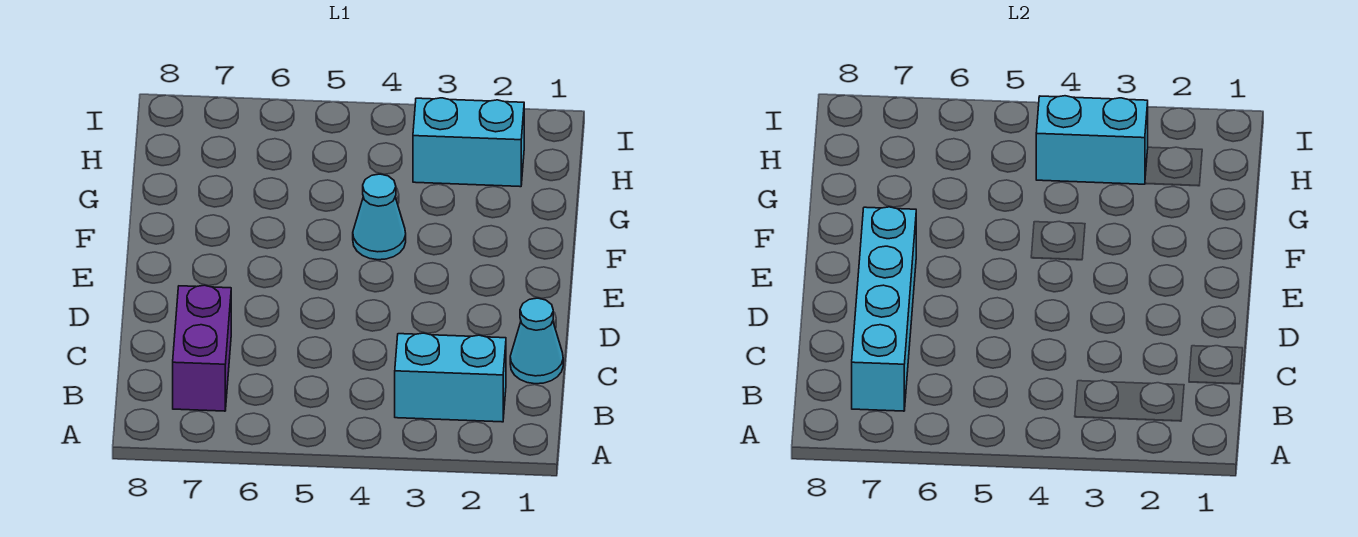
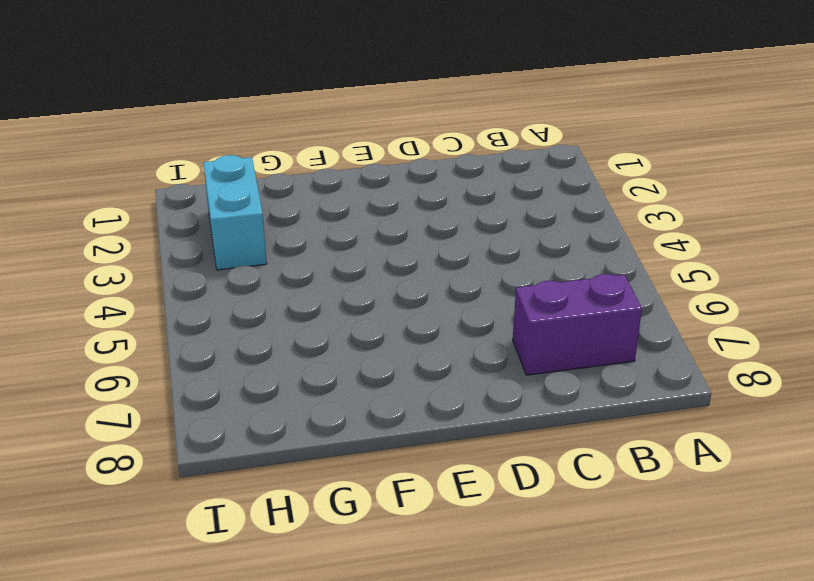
none -> cyan 1x2 brick [395,333,506,422]
none -> cyan 1x1 cone [510,298,563,384]

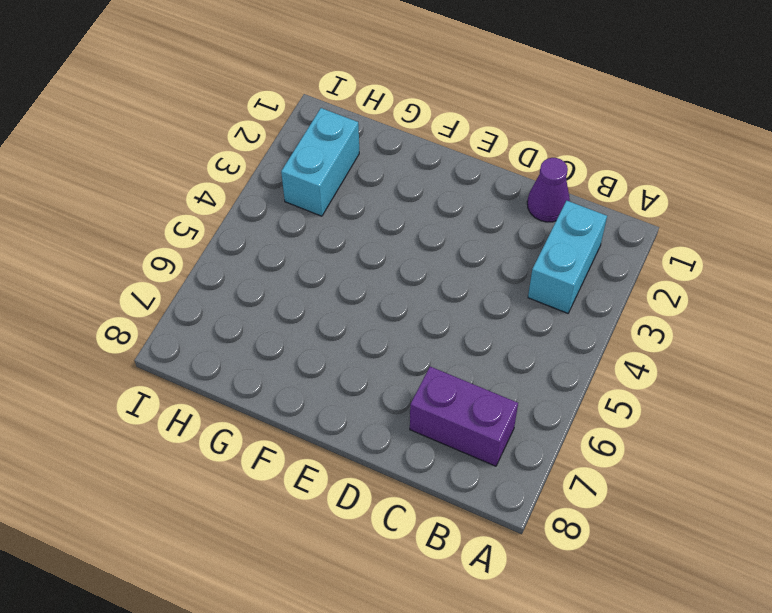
purple 1x1 cone [527,158,570,222] -> cyan 1x1 cone [510,298,563,384]
none -> cyan 1x1 cone [353,174,406,260]
none -> cyan 1x4 brick [852,207,916,411]

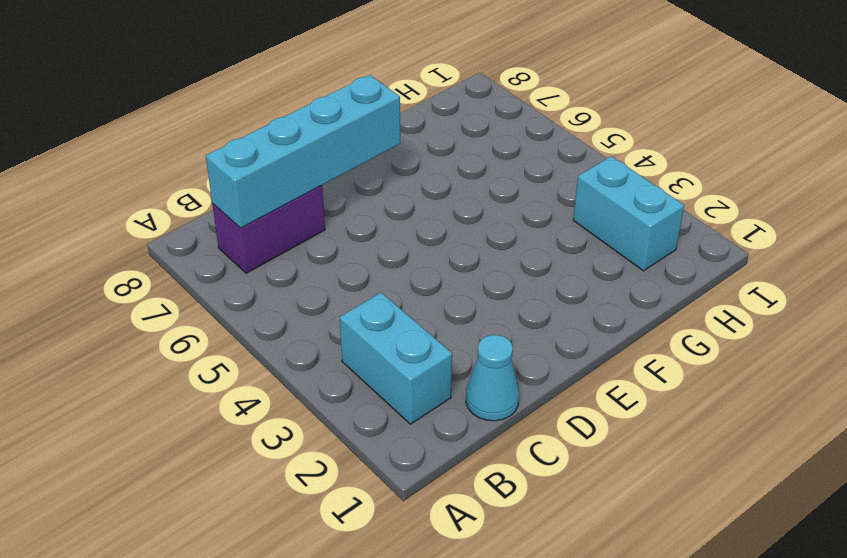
none -> cyan 1x1 cone [353,174,406,260]
none -> cyan 1x2 brick [1036,96,1148,184]

